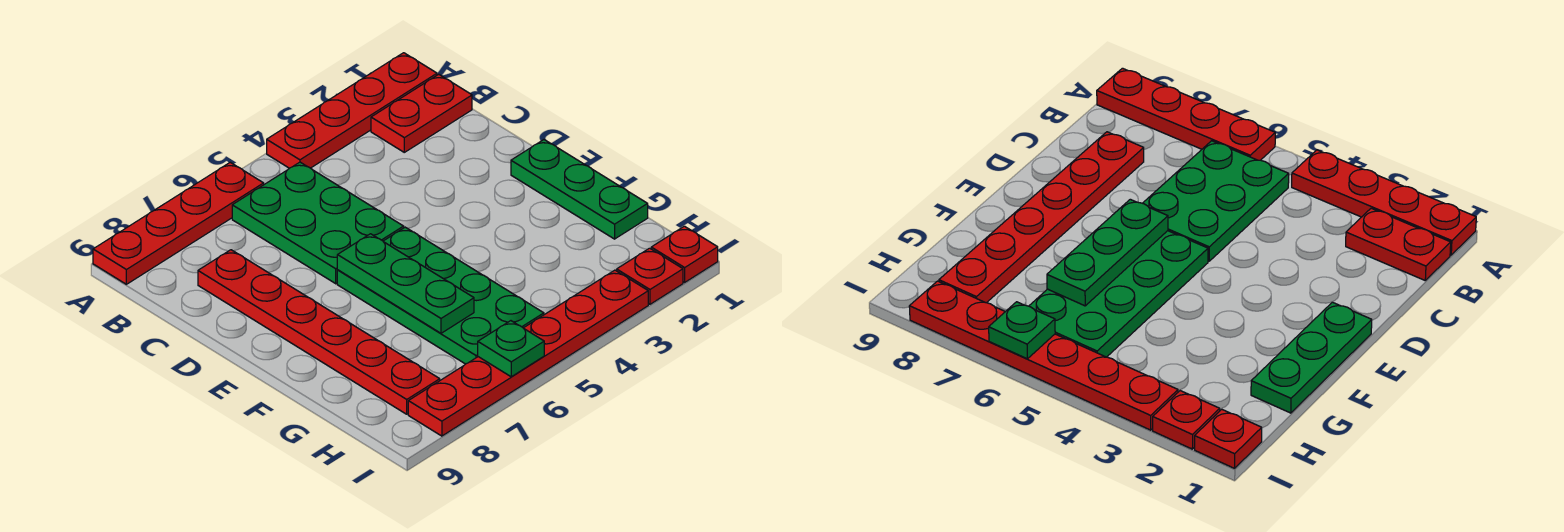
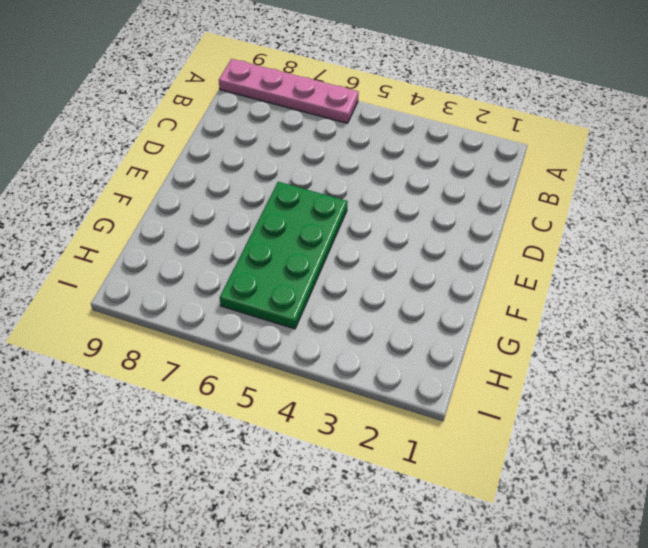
pink 1x4 plate [219,59,359,123] -> red 1x4 plate [93,162,264,284]
none -> red 1x4 plate [267,53,437,168]
none -> red 1x2 plate [371,74,472,152]
none -> green 2x3 plate [232,162,404,284]

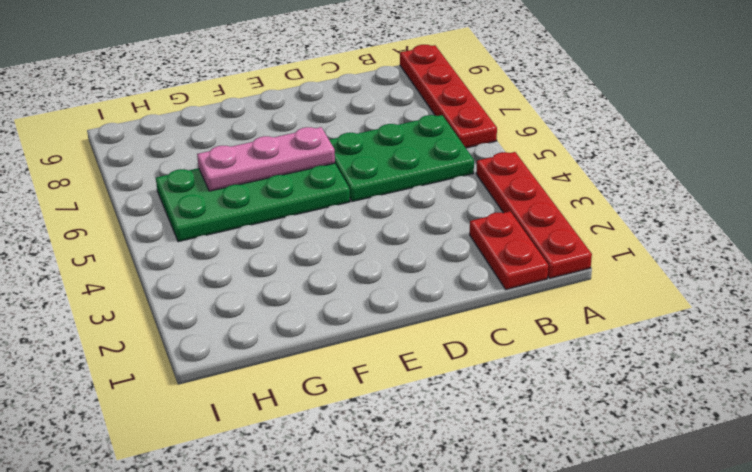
pink 1x3 plate [197,127,335,191] -> green 1x3 plate [337,234,474,333]
none -> red 1x6 plate [198,250,440,414]
none -> green 1x3 plate [511,140,648,239]
none -> red 1x1 plate [651,226,718,282]

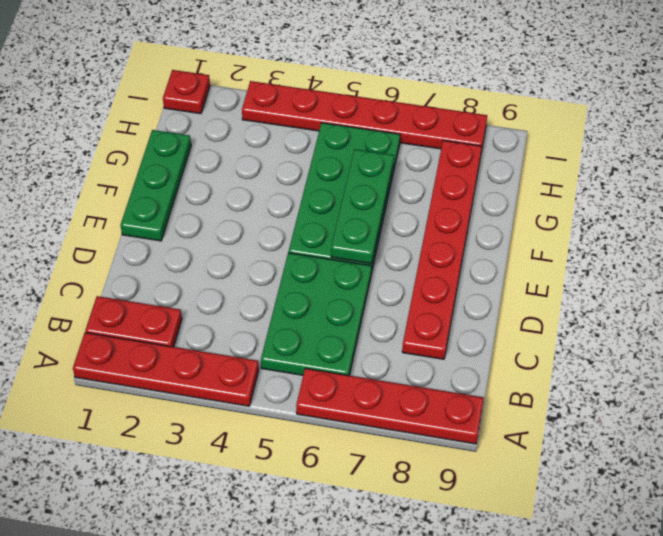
none -> red 1x1 plate [617,248,683,304]
none -> green 1x1 plate [478,321,544,377]

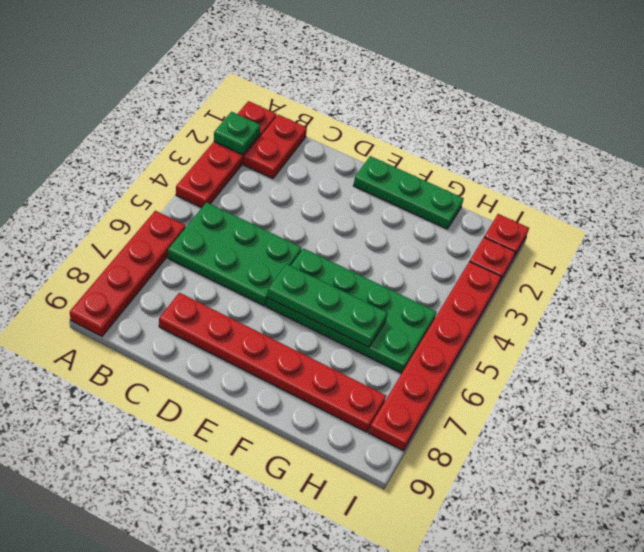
green 1x1 plate [214,112,260,155] -> green 1x1 plate moved to [478,321,544,377]

